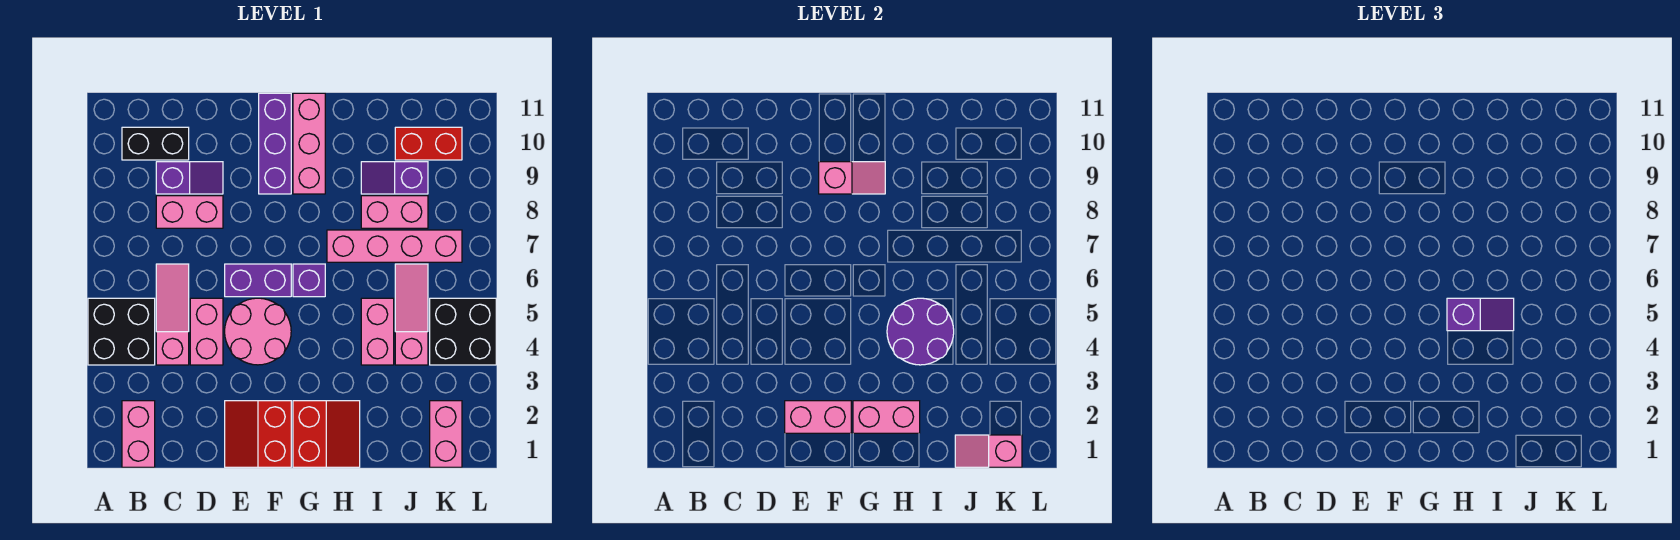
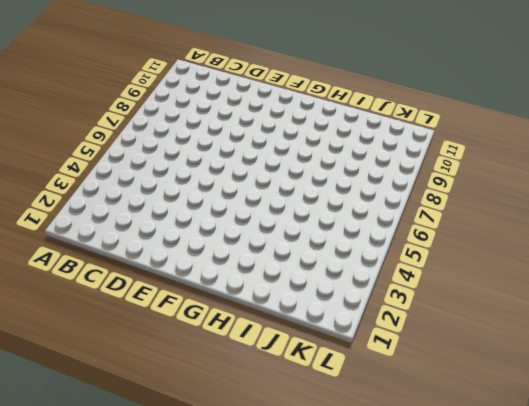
none -> black 2x2 brick [88,298,155,365]
none -> pink 1x2 brick [122,401,155,467]
none -> black 1x2 brick [122,127,189,160]

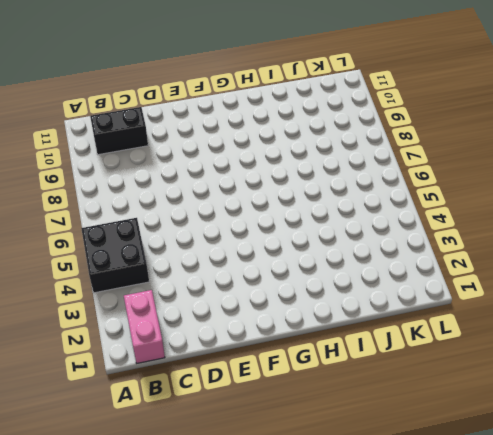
none -> pink 1x3 slope [156,264,189,365]
none -> pink 1x2 brick [156,196,223,228]
none -> purple 1x2 slope [156,162,223,194]

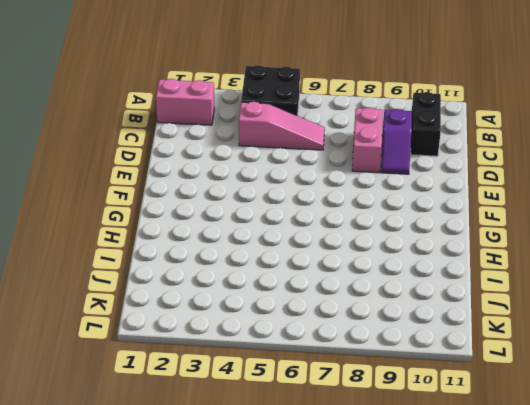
none -> pink 1x2 brick [190,298,223,365]
none -> red 2x2 slope [225,401,291,467]
none -> pink 2x2 round brick [225,298,291,365]

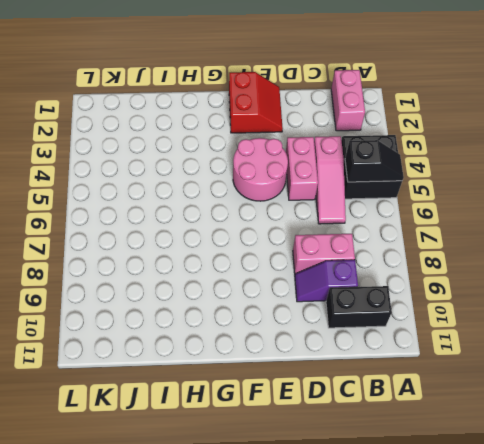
black 1x2 slope [345,140,404,182] -> none
none -> purple 1x2 brick [225,264,291,297]
none -> purple 1x3 brick [259,93,291,194]
none -> red 2x2 slope [293,401,360,467]

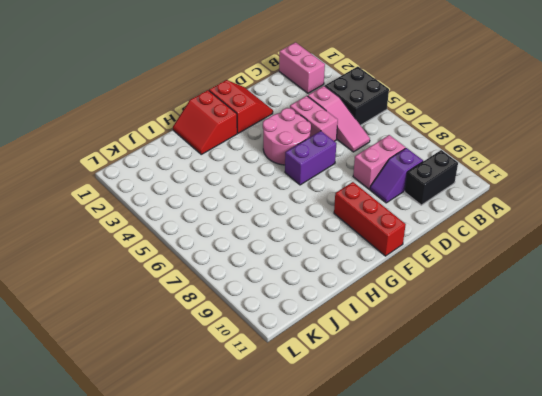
red 1x3 brick [334,182,406,256] -> purple 1x3 brick [259,93,291,194]
none -> purple 1x1 brick [293,264,325,297]
none -> pink 1x3 brick [293,93,325,194]
none -> pink 1x4 brick [327,230,462,262]

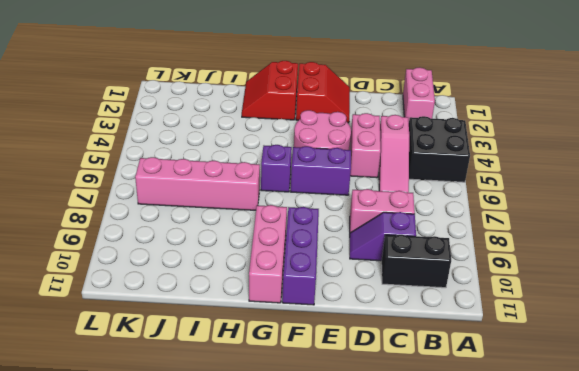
none -> pink 1x2 brick [361,298,394,365]
none -> pink 1x2 brick [361,196,428,228]
none -> purple 1x2 slope [361,162,428,194]

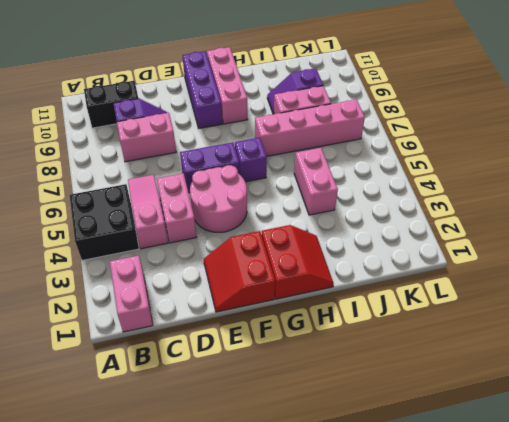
none -> pink 1x3 slope [395,264,428,365]
none -> red 1x2 brick [395,127,462,160]
none -> pink 1x2 brick [430,401,462,467]

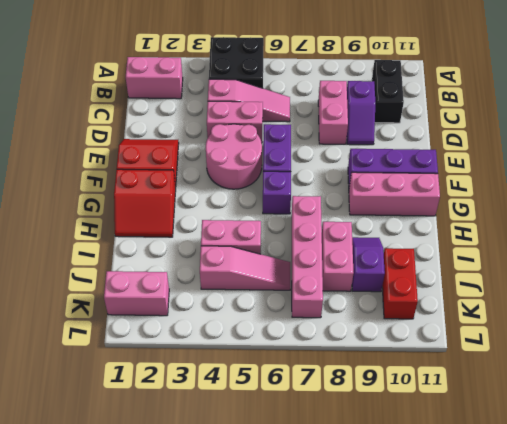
none -> black 2x2 brick [430,298,496,365]
none -> pink 1x2 brick [785,401,851,433]
none -> pink 1x2 slope [819,162,885,194]

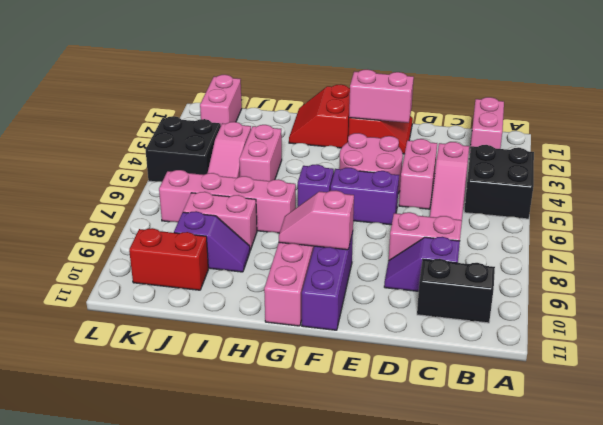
none -> pink 1x2 brick [853,401,920,433]
none -> purple 2x2 round brick [887,298,954,365]
none -> pink 1x2 slope [955,435,1022,467]

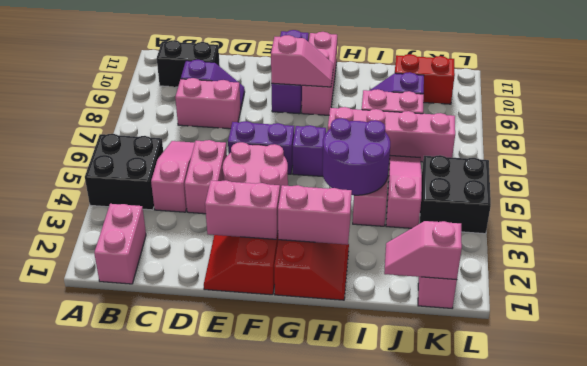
none -> purple 1x2 slope [1447,298,1514,331]

